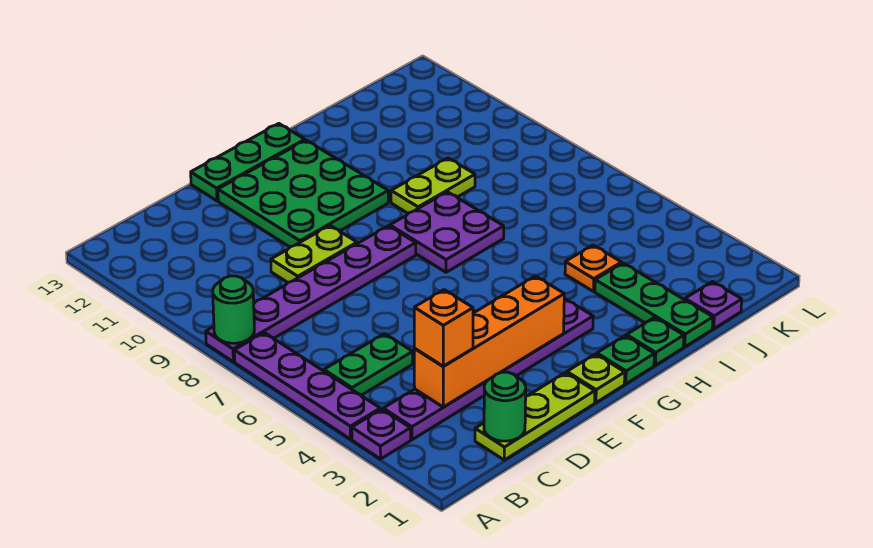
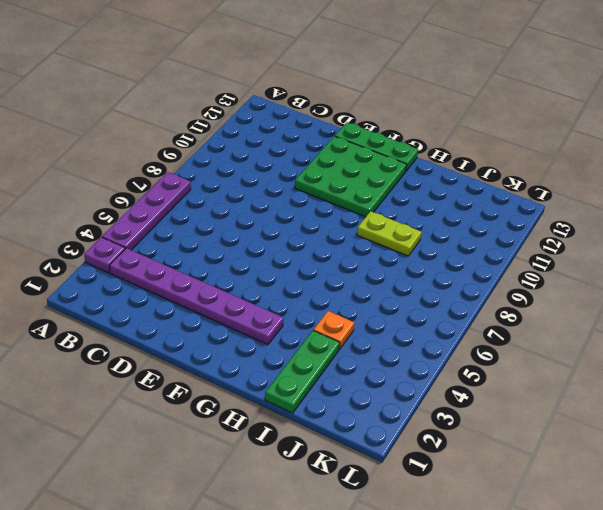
none -> purple 1x6 plate [206,226,416,362]
none -> green 1x2 plate [324,334,413,395]
none -> lime 1x3 plate [475,373,595,460]

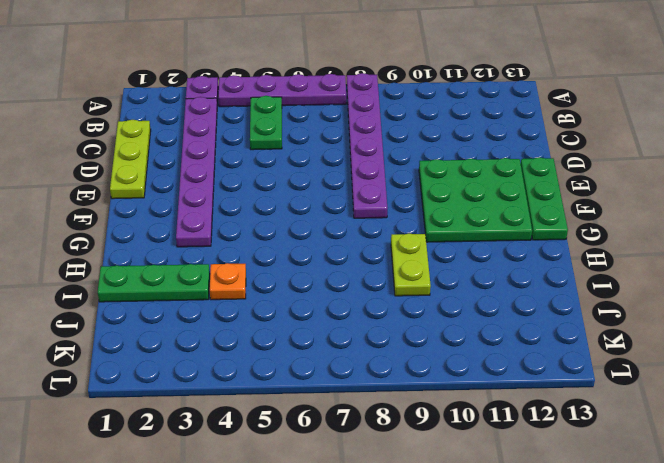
none -> lime 1x2 plate [271,226,357,282]
none -> lime 1x1 plate [567,354,625,403]
none -> green 1x1 plate [597,336,654,384]

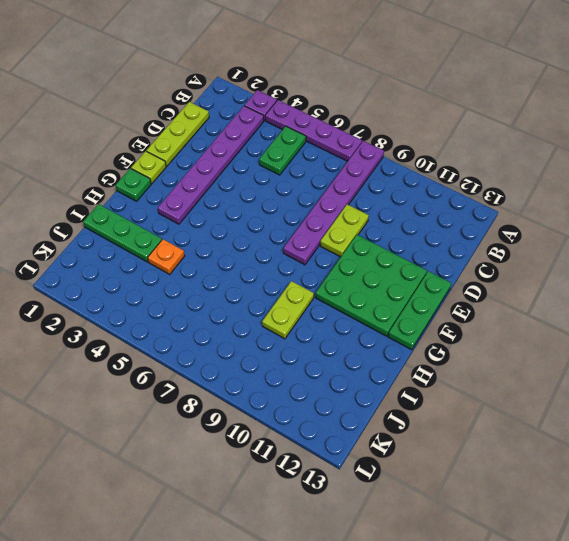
none -> purple 2x2 plate [390,192,504,272]
none -> green 1x1 plate [627,317,684,365]
none -> purple 1x1 plate [685,282,742,329]

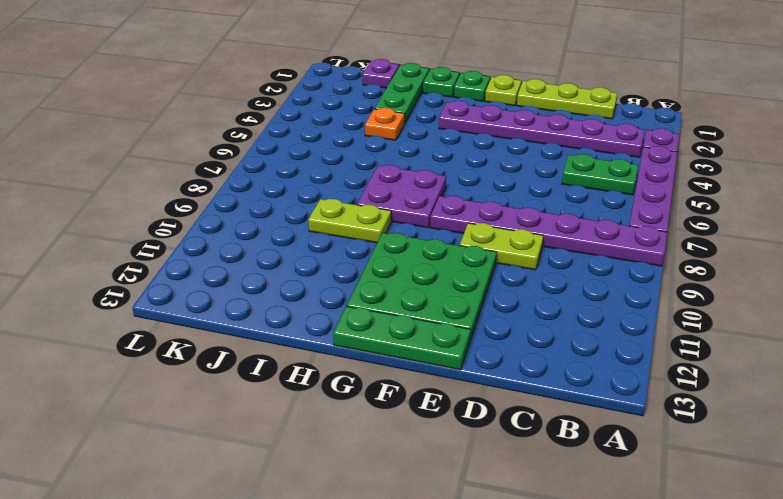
none -> green 1x1 round brick [213,276,254,343]
none -> green 1x1 round brick [484,372,526,441]
none -> orange 1x4 brick [414,276,564,407]

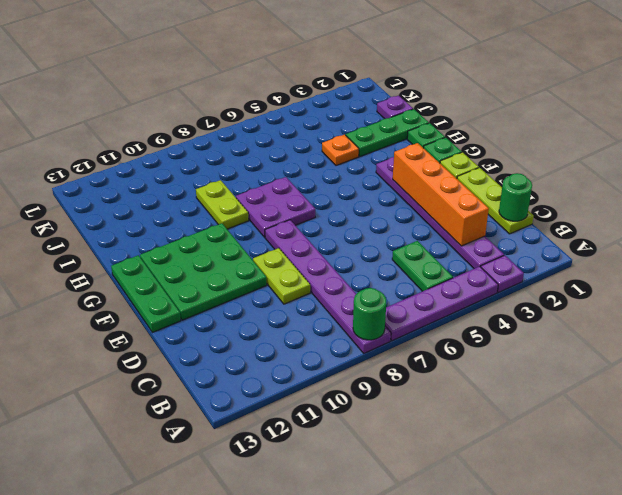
none -> orange 1x1 brick [414,290,473,366]

